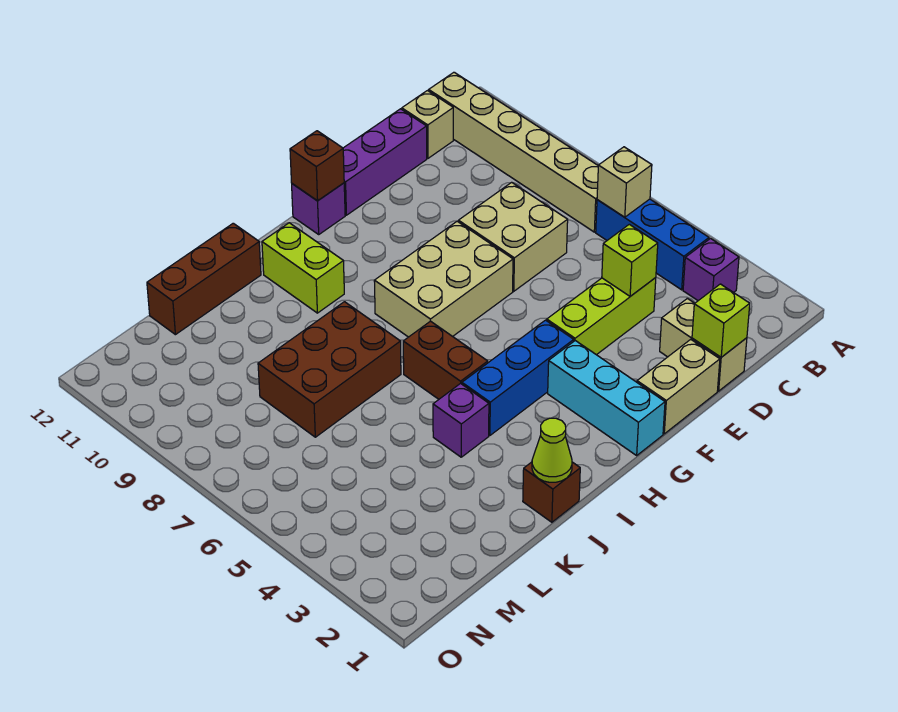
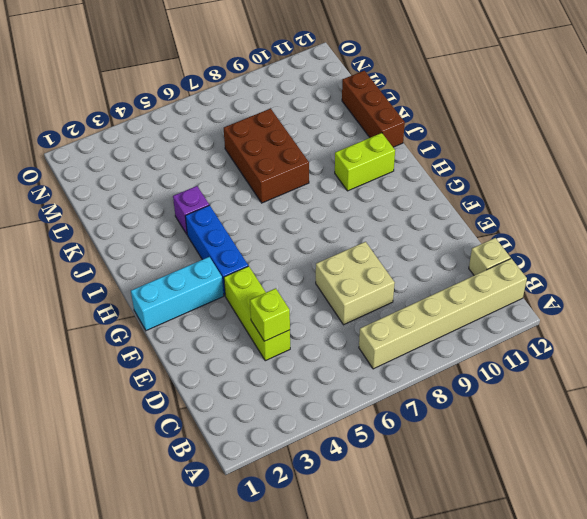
none -> purple 1x1 brick [683,238,739,301]
none -> blue 1x3 brick [596,199,709,290]
none -> tan 1x2 brick [660,298,747,391]

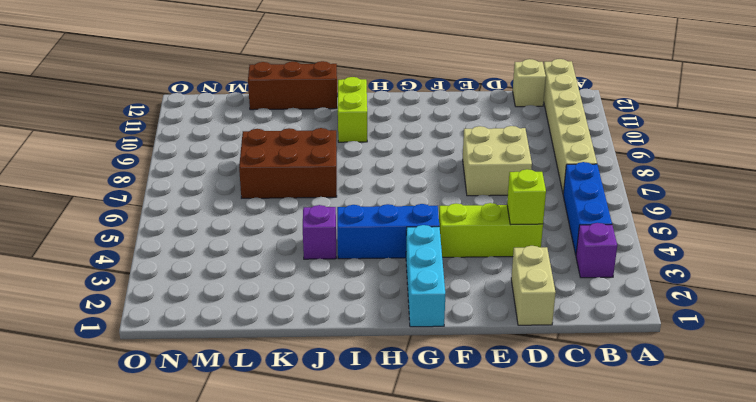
none -> purple 1x3 brick [343,109,427,215]
none -> tan 1x2 brick [637,339,720,434]
none -> tan 2x3 brick [374,221,513,337]

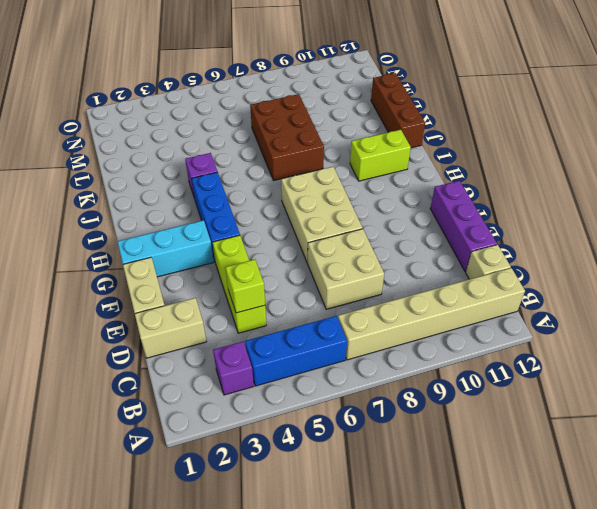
none -> purple 1x1 brick [292,183,345,234]
none -> brown 1x2 brick [403,321,488,399]
none -> brown 1x1 brick [523,462,580,522]

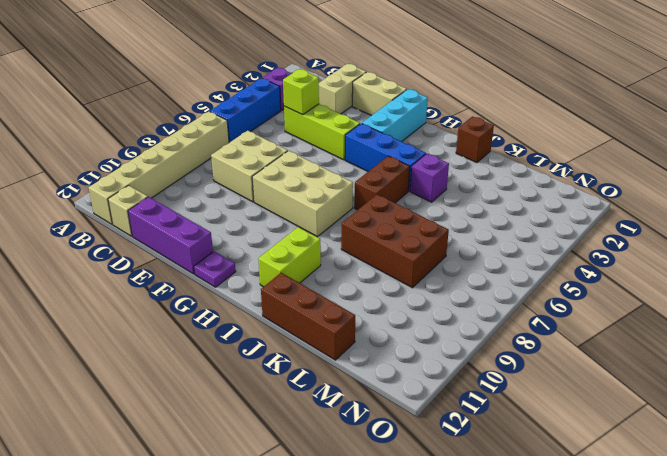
purple 1x1 plate [194,251,236,287] -> purple 1x1 brick [292,183,345,234]
none -> tan 1x1 brick [597,147,652,217]
none -> lime 1x1 brick [692,284,750,357]
none -> brown 1x1 brick [290,131,344,201]

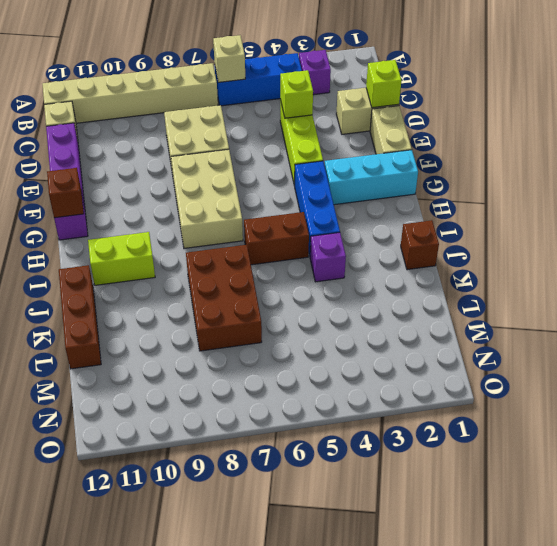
none -> lime 1x1 cone [532,418,572,482]

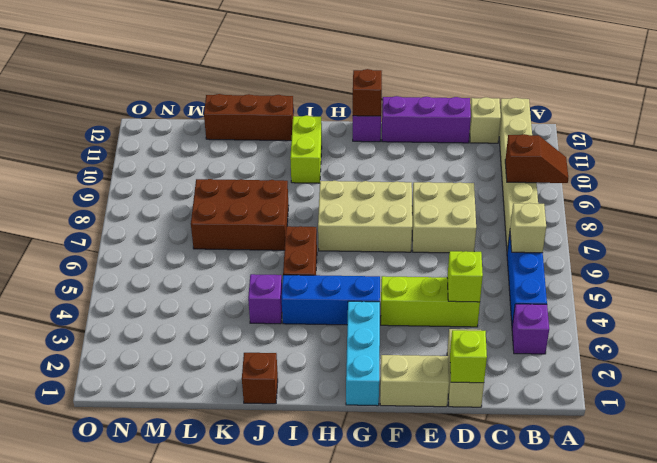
brown 1x2 slope [505,134,568,183] -> none
none -> lime 1x1 cone [532,418,572,482]

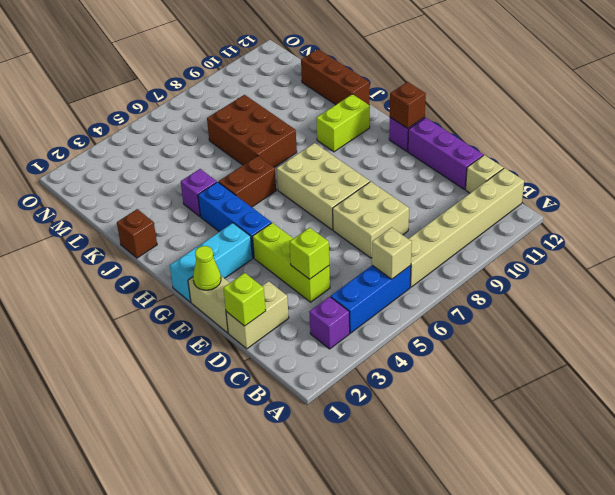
lime 1x1 cone [193,246,221,290] -> lime 1x1 cone moved to [532,418,572,482]

